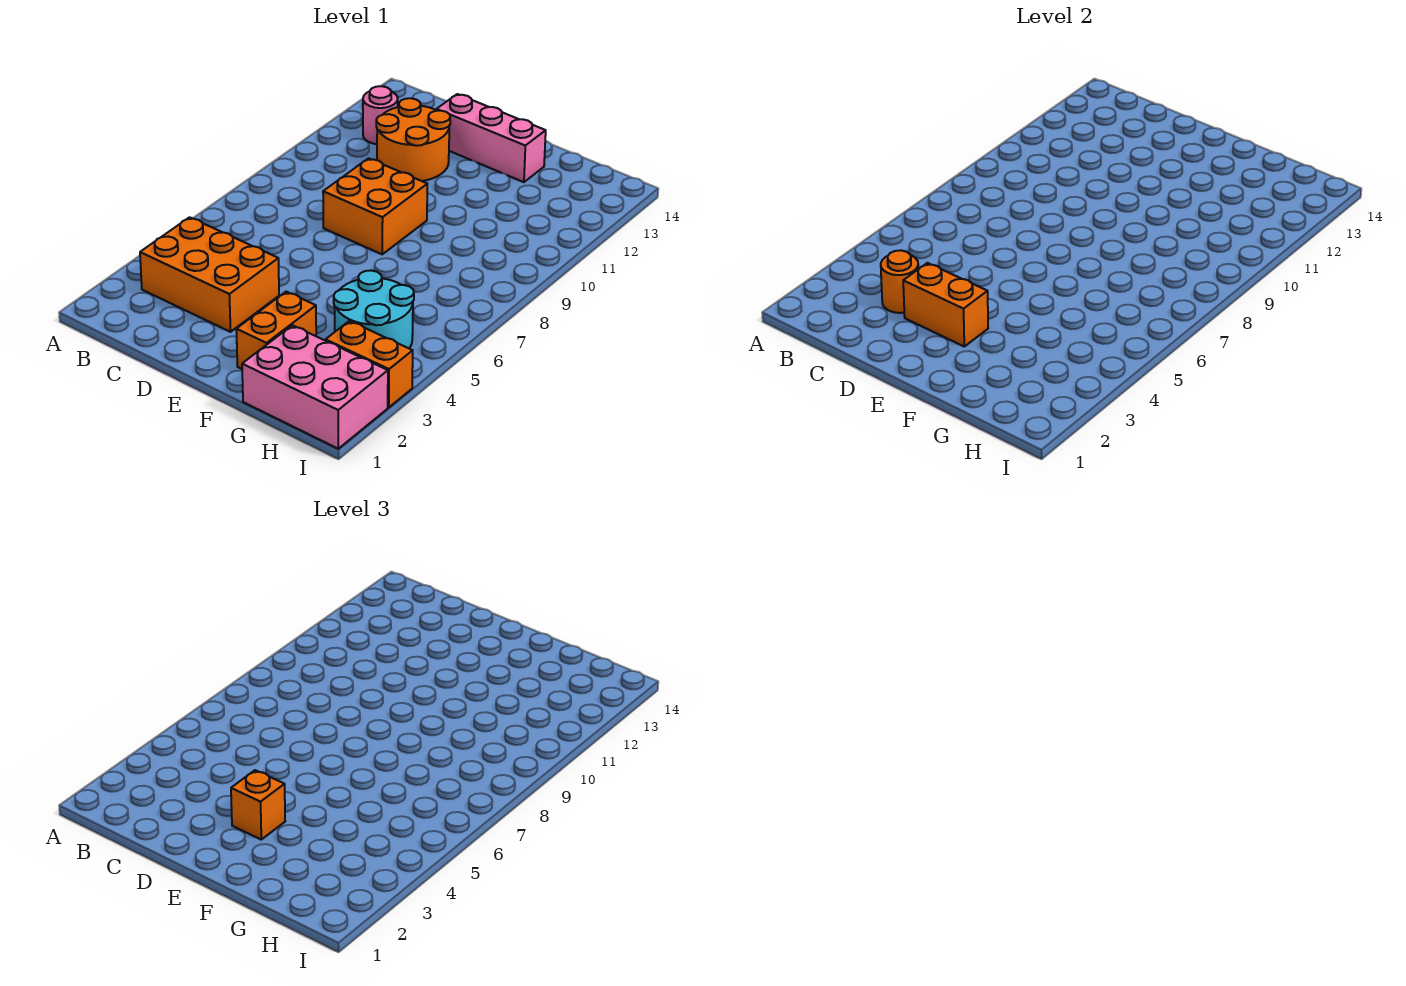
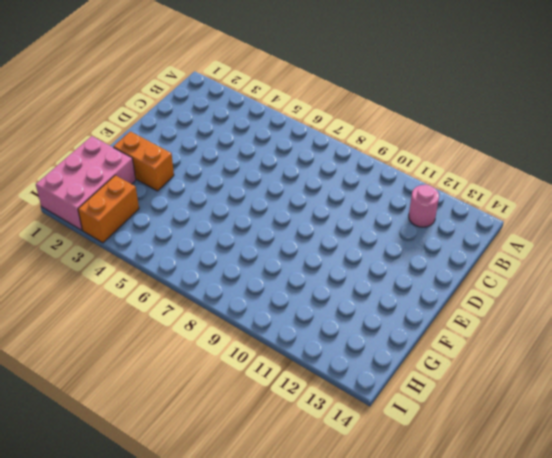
none -> orange 2x3 brick [140,217,279,332]
none -> orange 2x2 round brick [376,98,450,181]
none -> orange 2x2 brick [323,158,427,254]

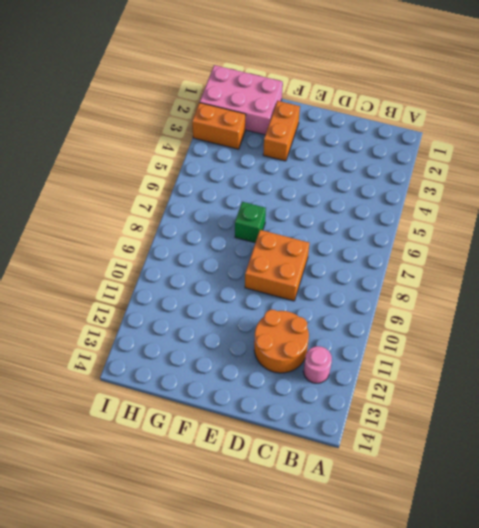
green 1x1 brick [235,202,266,243] -> none
none -> orange 2x3 brick [140,217,279,332]
none -> pink 1x3 brick [437,94,546,182]
none -> cyan 2x2 round brick [334,270,414,348]

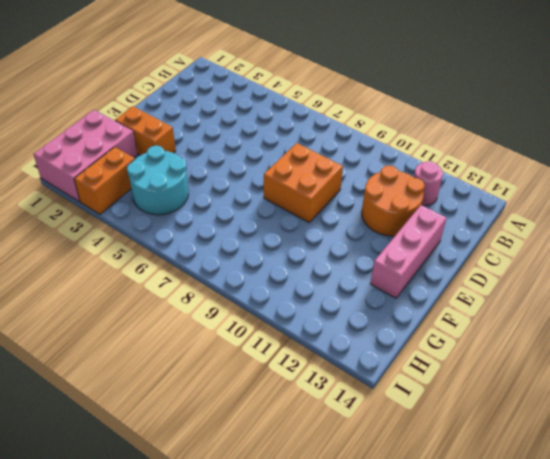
none -> orange 2x3 brick [140,217,279,332]
none -> orange 1x1 round brick [881,250,918,313]
none -> orange 1x2 brick [903,263,988,346]

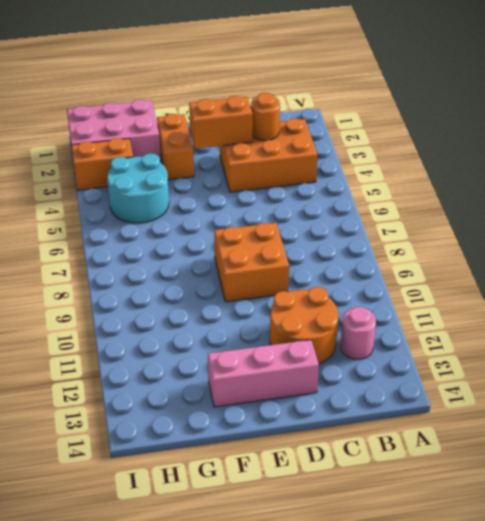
none -> orange 1x1 brick [231,770,285,839]

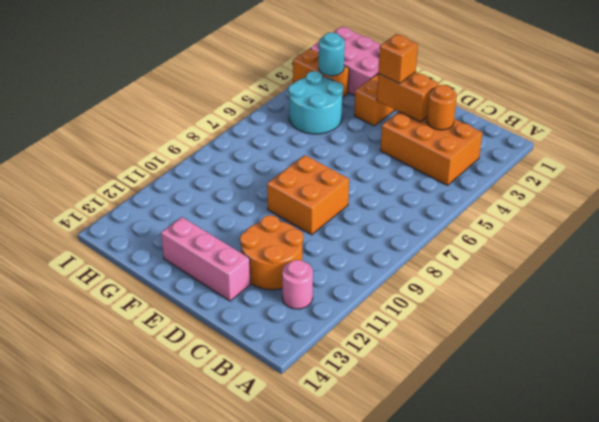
cyan 1x1 round brick [319,33,345,76] -> none

